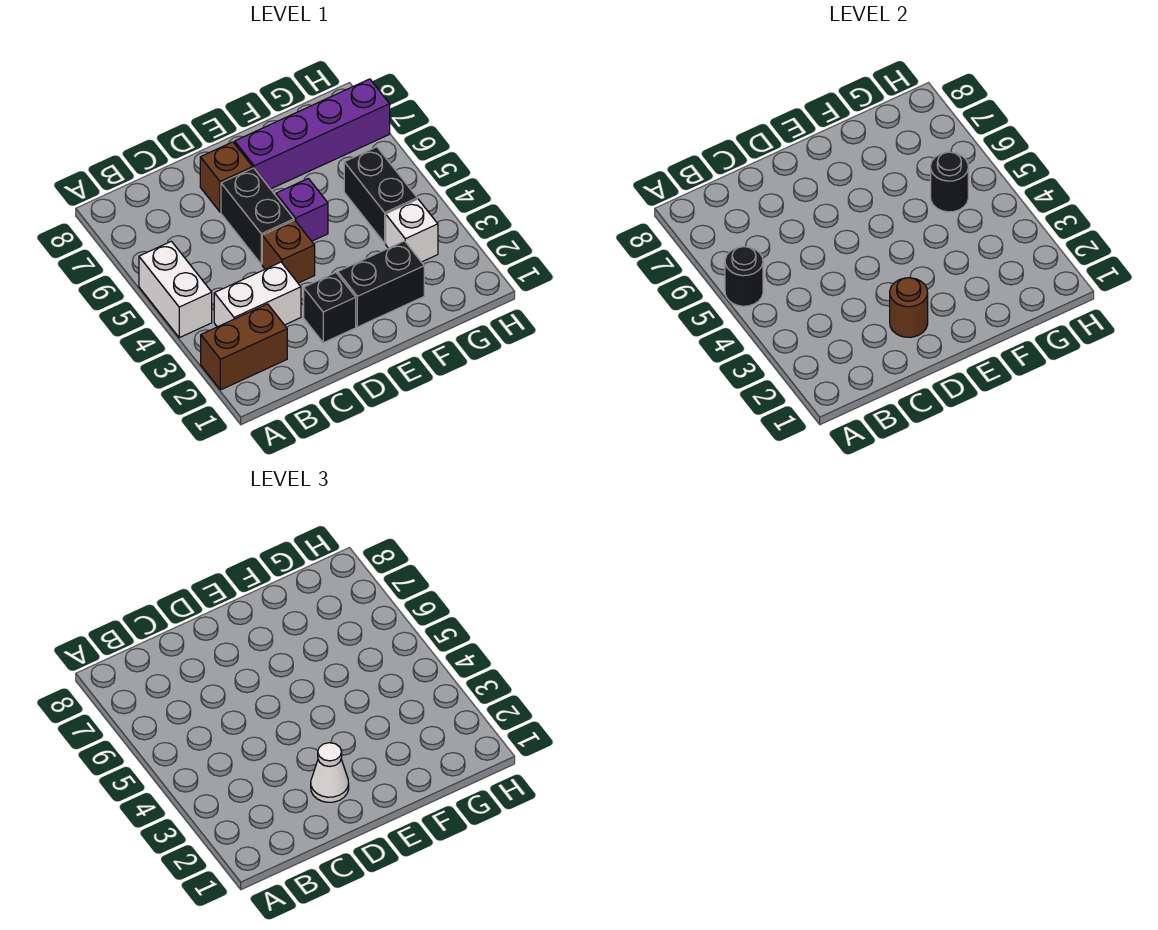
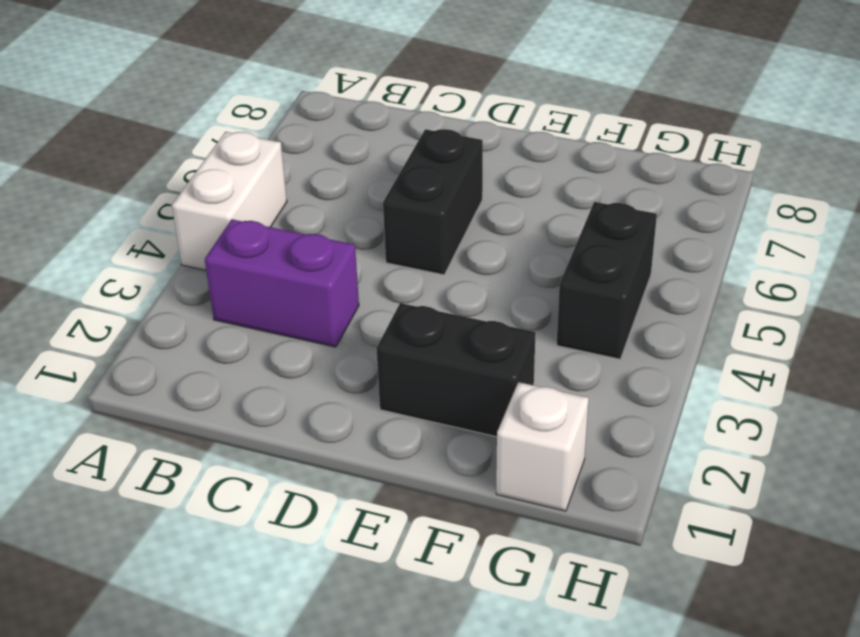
purple 1x2 brick [205,219,359,347] -> white 1x2 brick [214,262,301,327]
white 1x1 brick [496,382,589,511] -> white 1x1 brick moved to [386,199,438,262]
none -> brown 1x2 brick [201,304,287,390]
none -> black 1x1 brick [304,273,356,343]
none -> brown 1x1 brick [262,220,315,283]

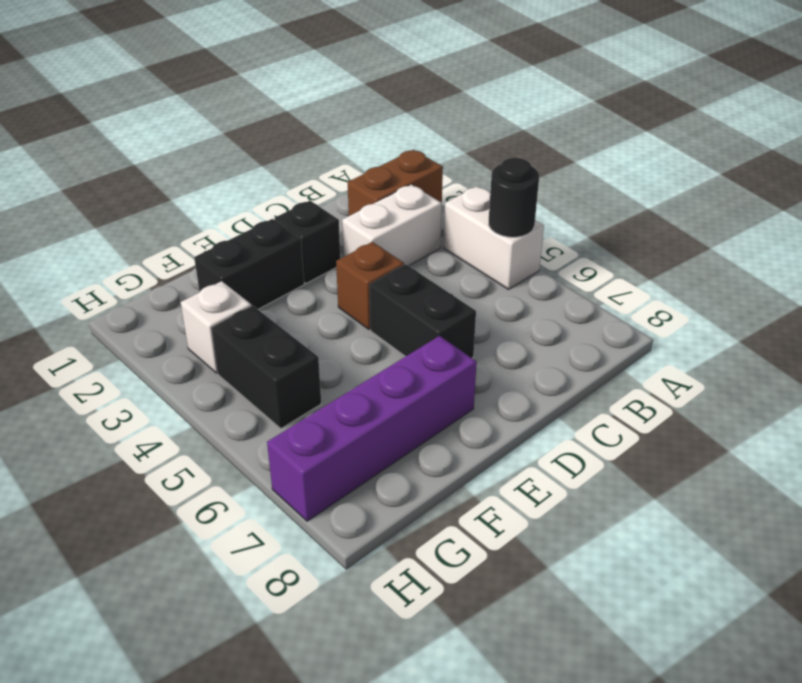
none -> brown 1x1 brick [200,142,253,212]
none -> purple 1x1 brick [276,178,328,241]
none -> brown 1x1 round brick [890,278,928,337]

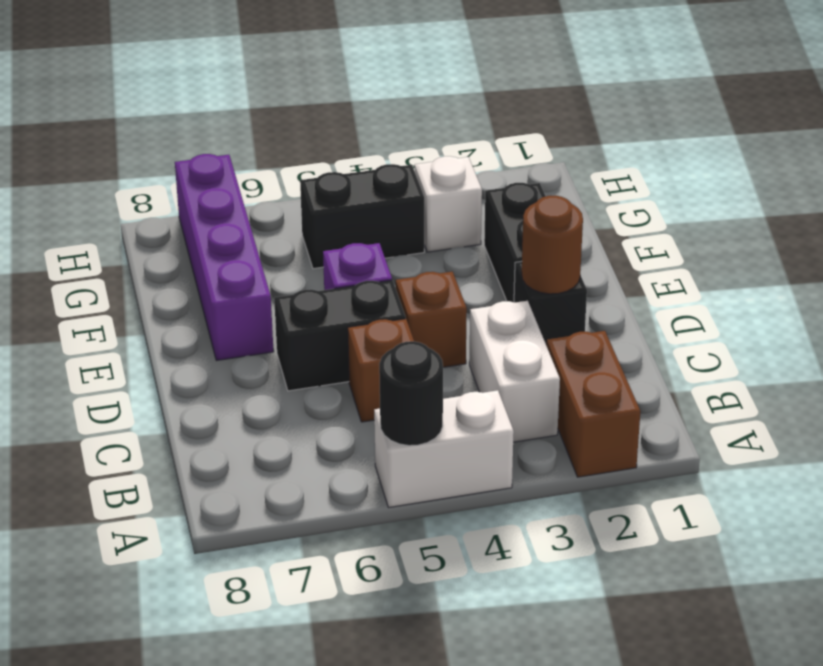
brown 1x1 brick [348,319,414,422] -> brown 1x1 brick moved to [200,142,253,212]
none -> black 1x1 round brick [931,152,968,212]
none -> white 1x1 cone [311,743,349,802]

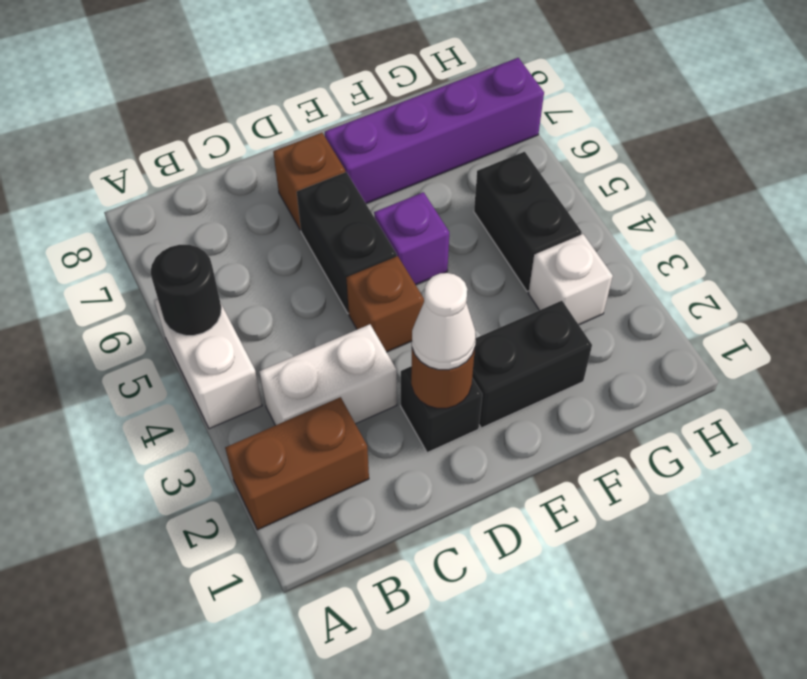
none -> black 1x1 round brick [931,152,968,212]

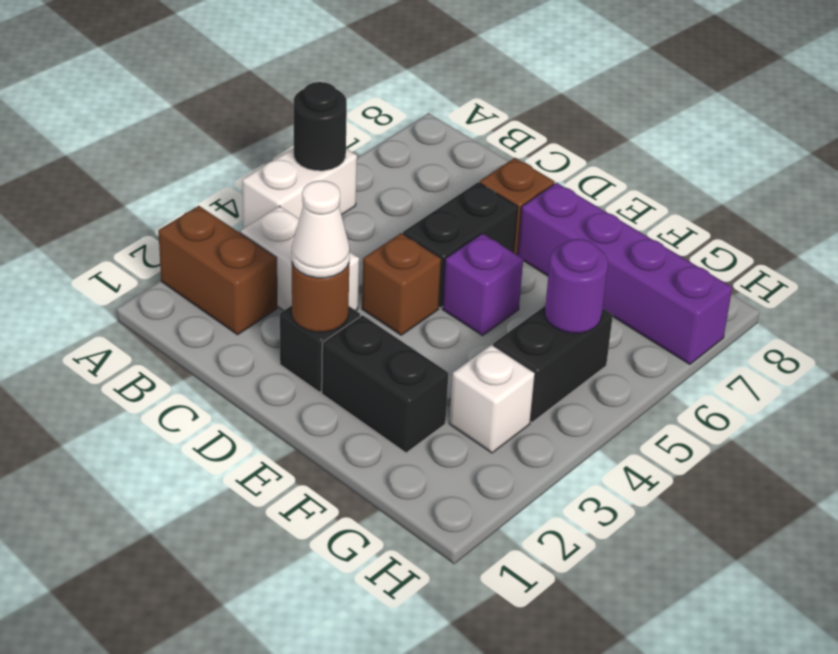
purple 1x1 round brick [545,239,608,333] -> black 1x1 round brick [931,152,968,212]

